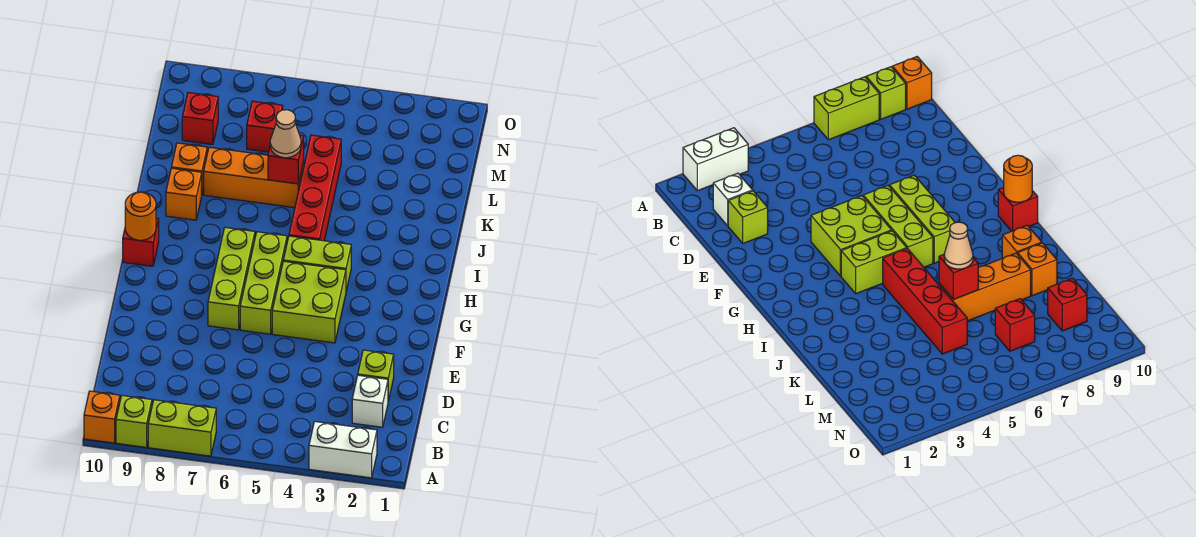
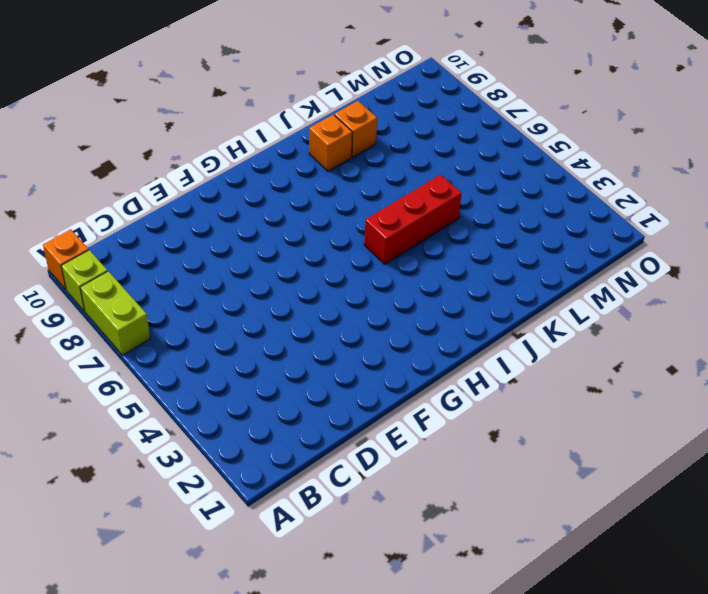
red 1x3 brick [364,175,461,264] -> red 1x4 brick [289,135,341,241]
none -> white 1x2 brick [309,422,377,478]
none -> white 1x1 brick [352,375,388,427]
none -> lime 1x1 brick [358,350,394,401]

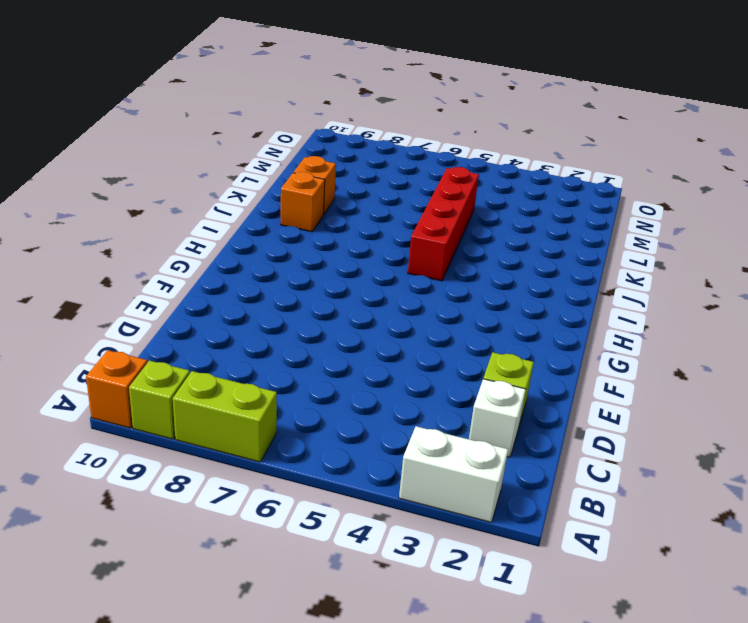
none -> lime 2x2 brick [272,261,346,343]
none -> lime 1x3 brick [240,232,287,334]
none -> lime 1x3 brick [208,228,255,330]

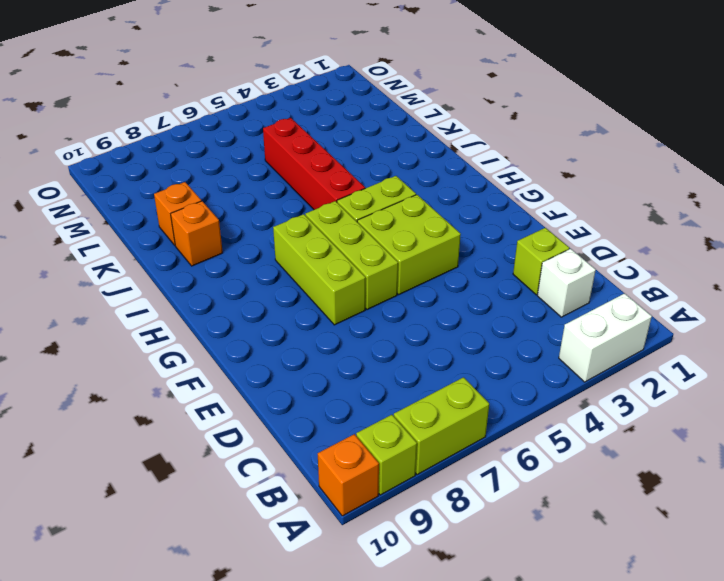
none -> red 1x1 brick [123,218,159,266]
none -> orange 1x3 brick [204,147,304,208]
none -> red 1x1 brick [247,101,283,152]

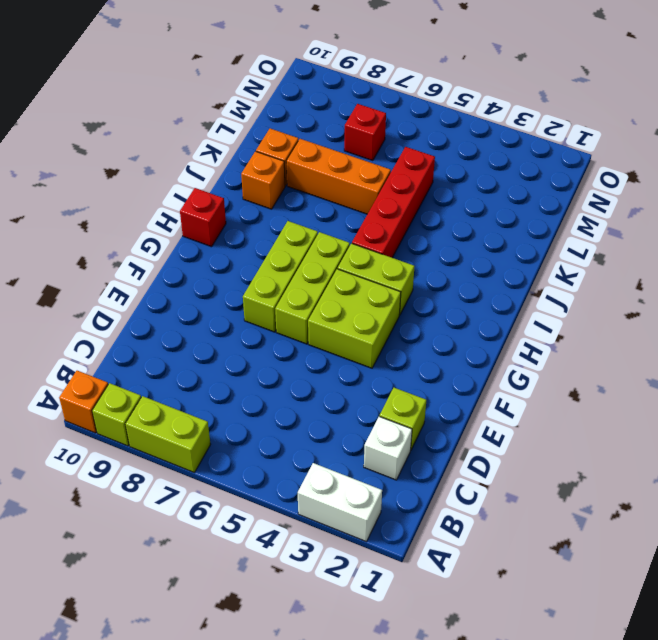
none -> red 1x1 brick [182,93,218,145]
none -> orange 1x1 round brick [125,192,156,240]
none -> red 1x1 brick [268,135,304,184]

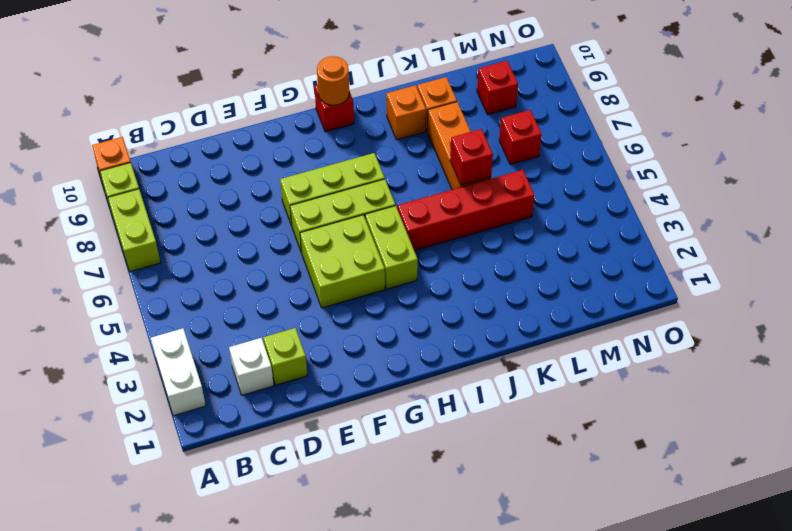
none -> tan 1x1 cone [270,110,301,158]

